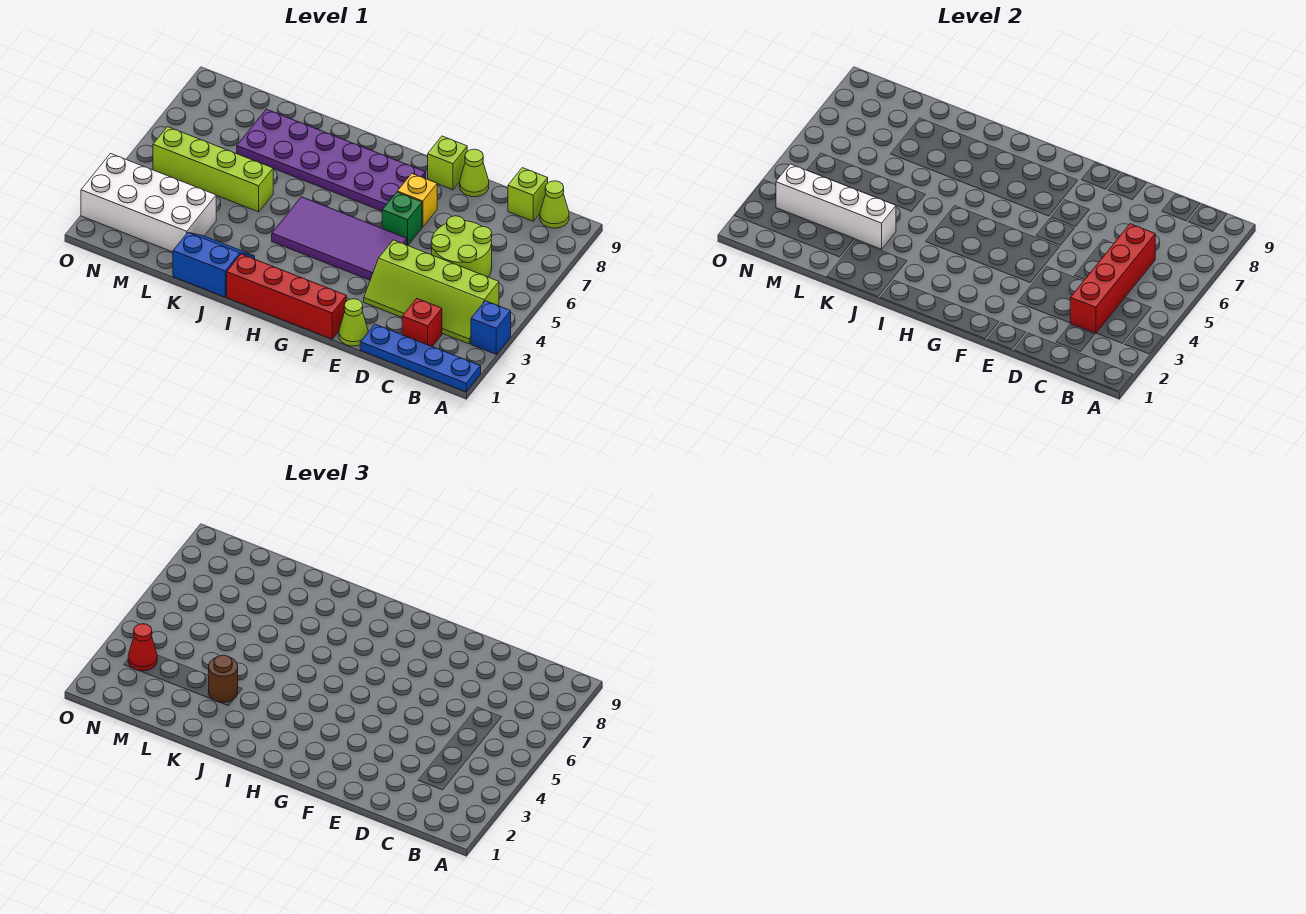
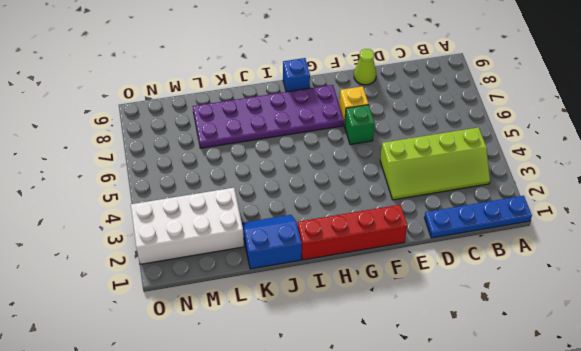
blue 1x1 brick [283,58,310,92] -> blue 1x1 brick moved to [471,301,511,354]
none -> lime 1x1 cone [540,181,569,228]
none -> red 1x1 brick [402,299,442,346]
none -> lime 2x2 round brick [431,216,492,277]

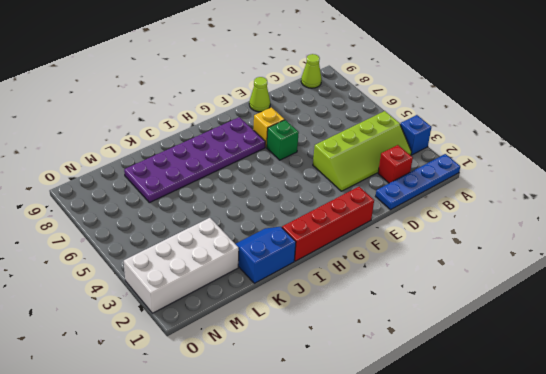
none -> lime 2x2 round brick [431,216,492,277]
none -> lime 1x1 brick [508,168,548,221]
none -> lime 1x1 cone [339,299,368,346]

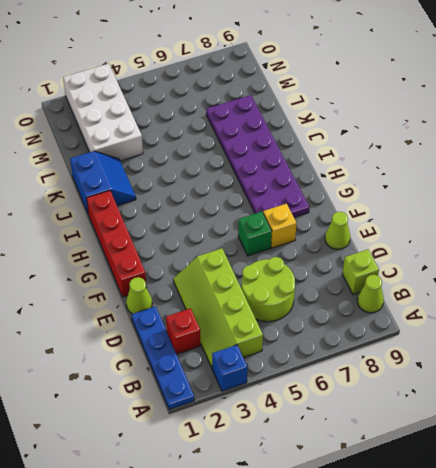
none -> purple 2x4 tile [272,197,407,280]
none -> lime 1x1 brick [428,136,467,190]
none -> lime 1x4 brick [153,127,273,212]

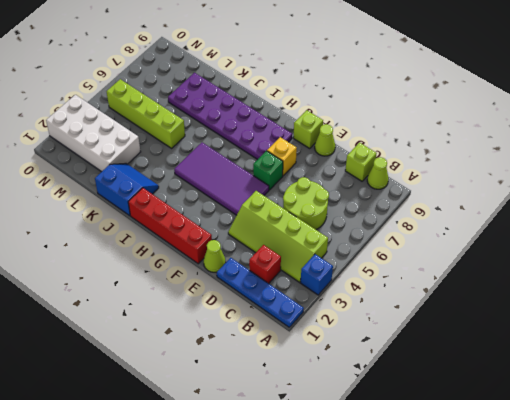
none -> red 1x4 brick [1070,224,1155,333]
none -> white 1x4 brick [776,164,896,249]
none -> brown 1x1 round brick [209,655,238,703]

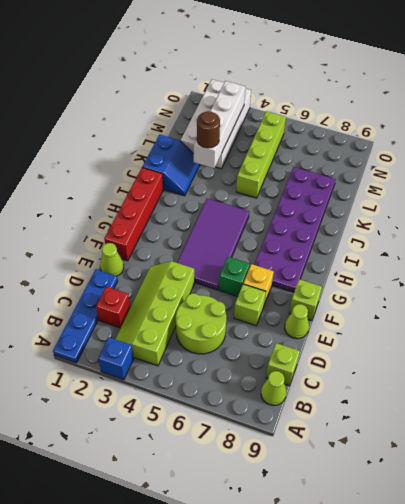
lime 1x1 brick [234,284,266,326] -> none
none -> red 1x4 brick [1070,224,1155,333]
none -> red 1x1 cone [128,624,157,671]

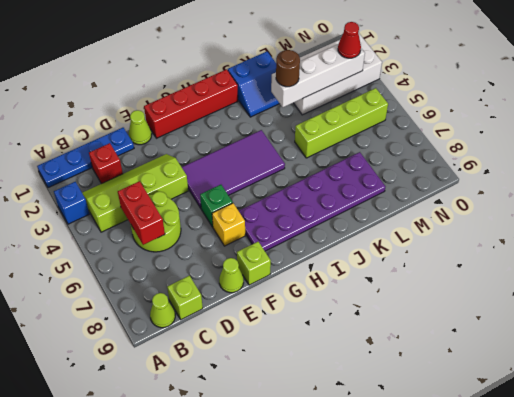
red 1x2 brick [118,181,165,245] -> red 1x4 brick [1070,224,1155,333]

